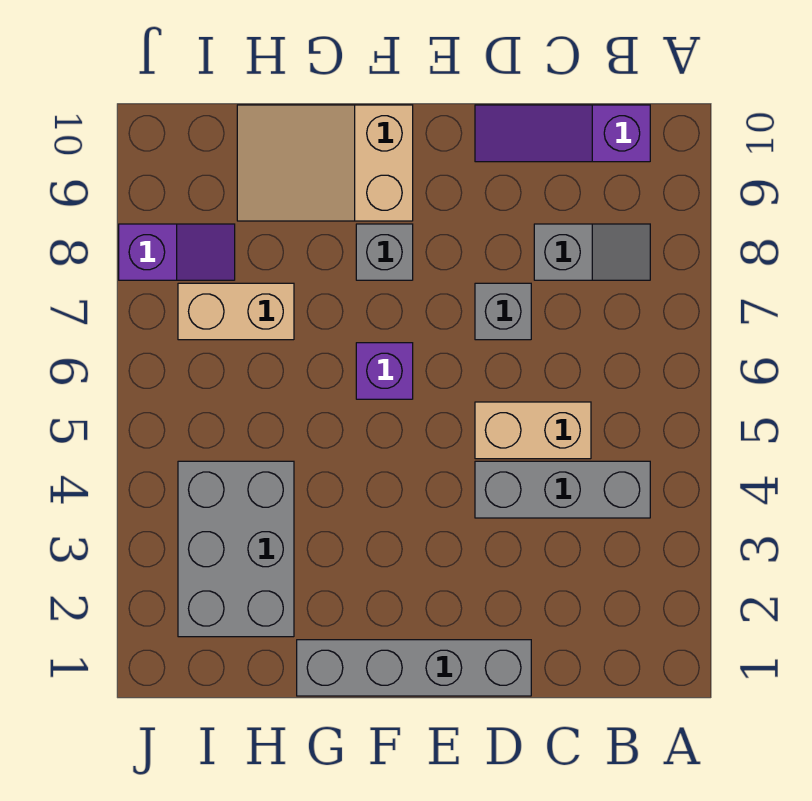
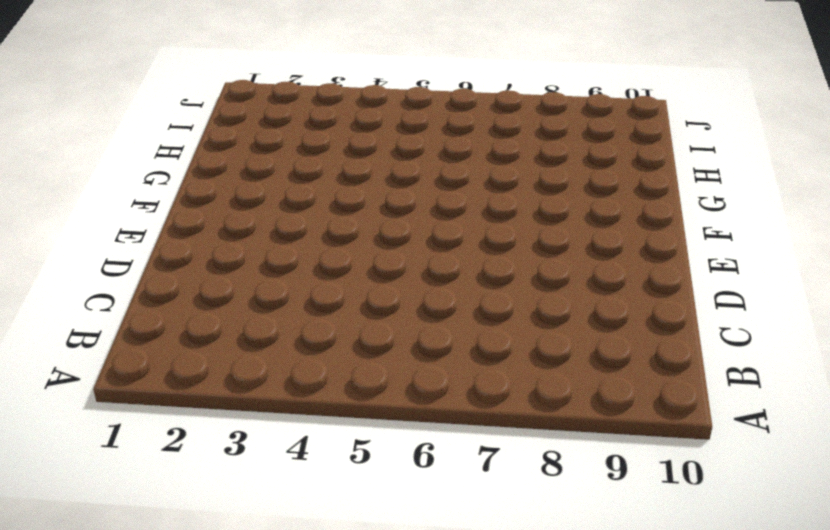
none -> grey 1x3 brick [475,461,650,518]
none -> grey 1x2 slope [534,224,650,280]
none -> purple 1x3 slope [475,105,650,162]

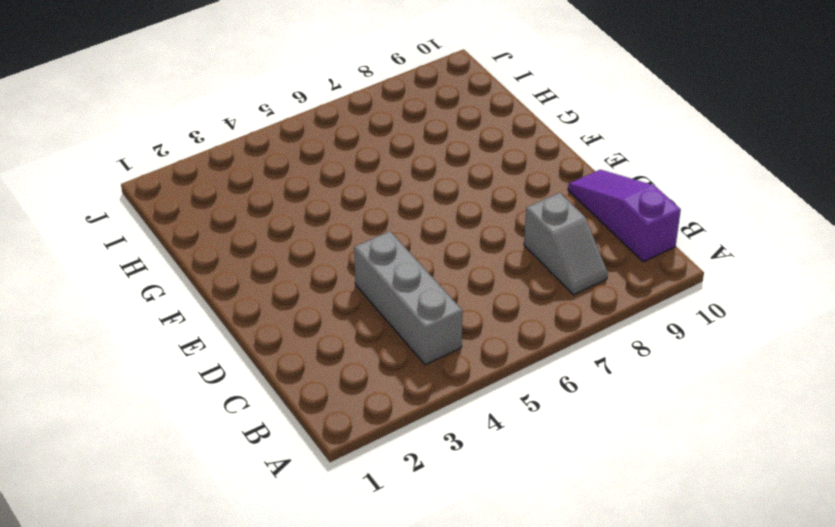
none -> tan 1x2 brick [475,402,591,459]
none -> grey 1x4 brick [297,640,531,696]
none -> grey 1x1 brick [475,283,531,340]

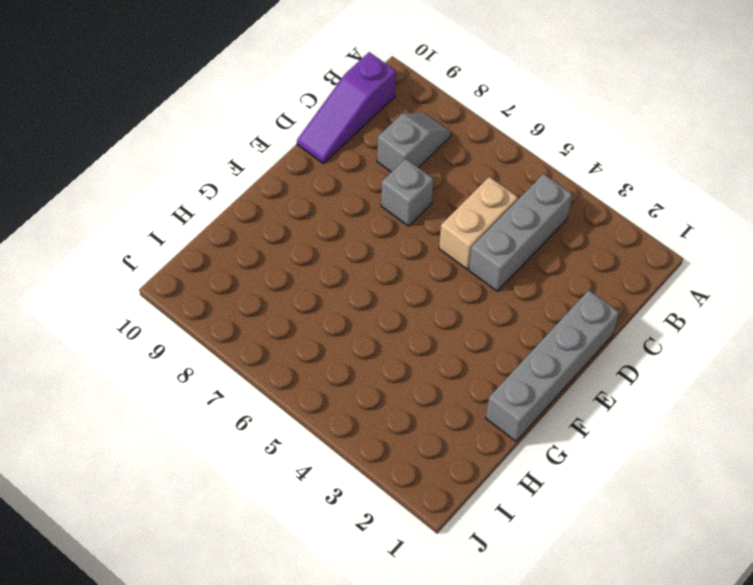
none -> purple 1x1 brick [356,343,413,399]
none -> grey 1x1 brick [356,224,413,280]
none -> tan 2x3 slope [237,105,413,221]

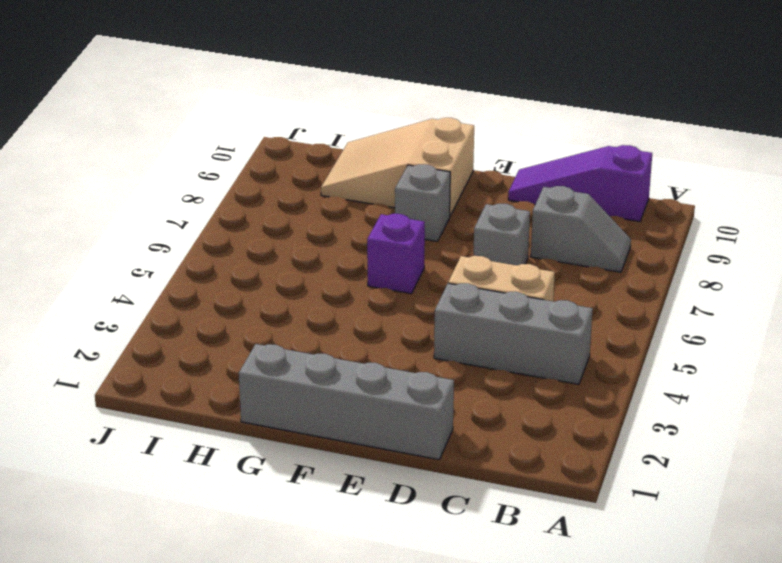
none -> grey 2x3 brick [178,461,294,637]
none -> tan 1x2 brick [178,283,294,340]
none -> purple 1x2 slope [119,224,235,280]

